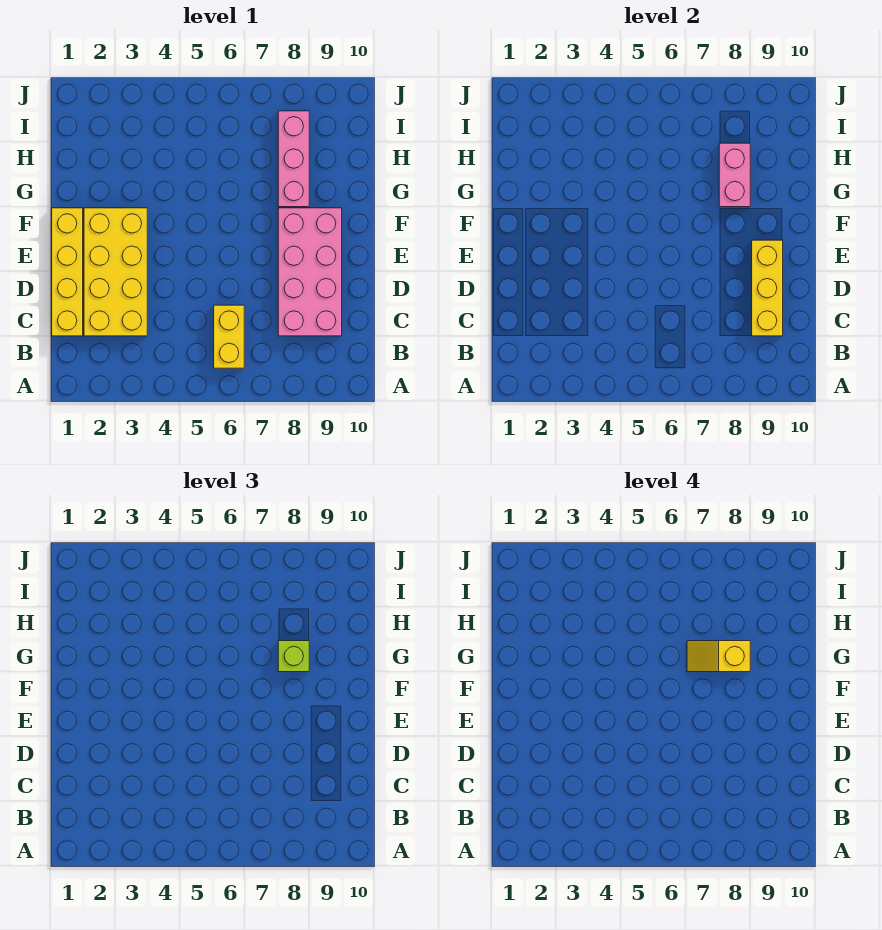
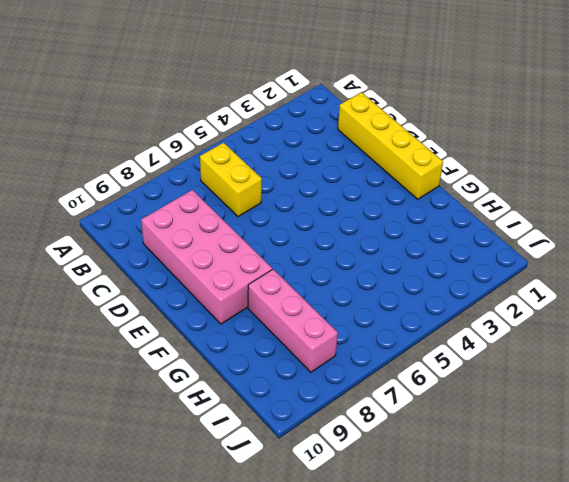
none -> yellow 2x4 brick [84,208,147,336]
none -> yellow 1x3 brick [752,240,783,336]

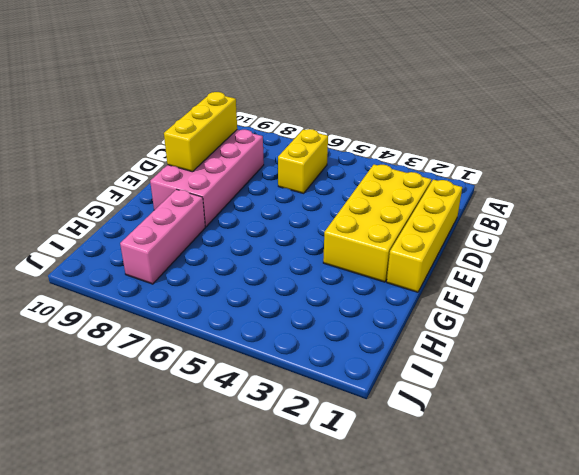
none -> pink 1x2 brick [719,143,750,207]
none -> lime 1x1 brick [278,641,309,672]

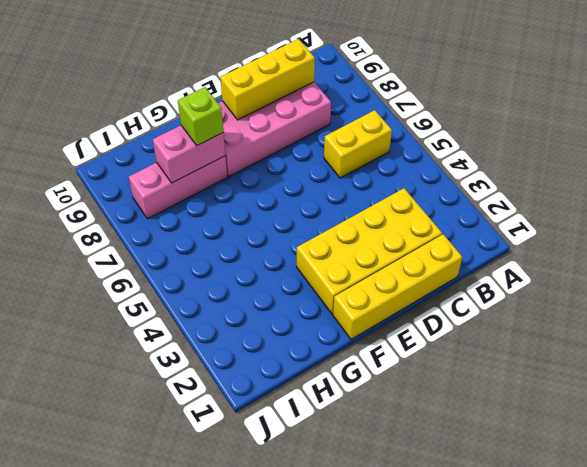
none -> yellow 1x2 slope [687,641,750,672]

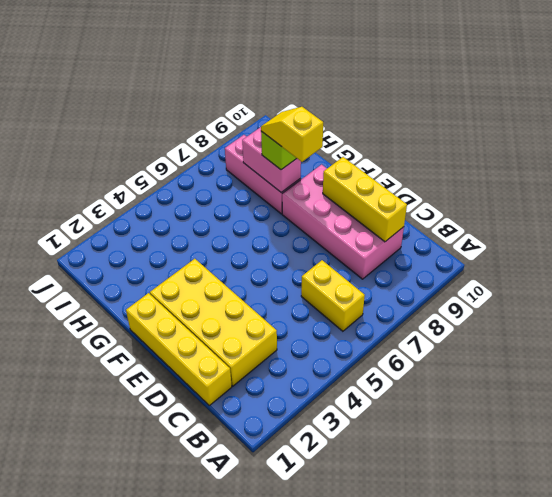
yellow 1x2 slope [261,107,323,162] -> yellow 1x2 slope turned to [687,641,750,672]

